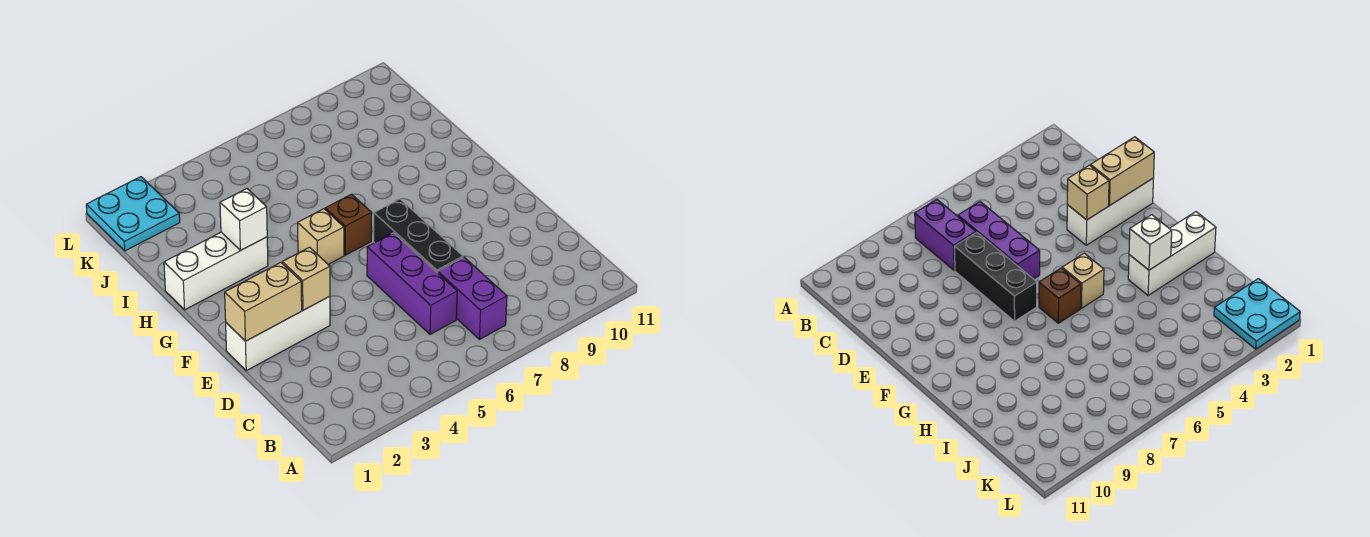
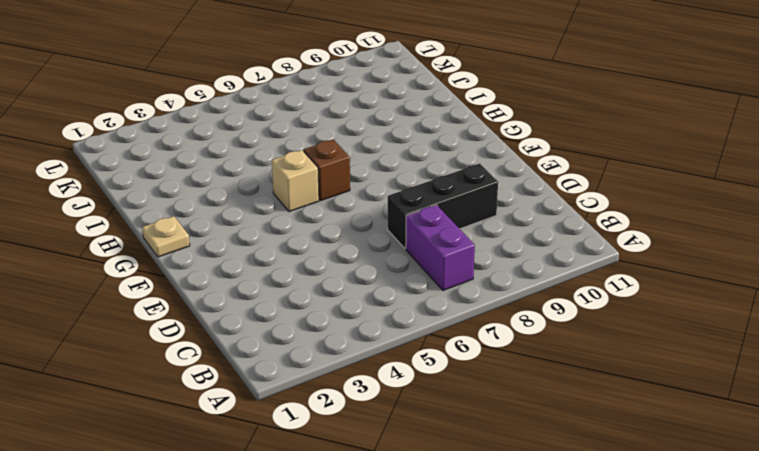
black 1x3 brick [388,164,498,249] -> black 1x3 brick turned to [374,199,463,273]
tan 1x1 plate [142,216,190,257] -> none
none -> purple 1x3 brick [367,233,457,334]
none -> white 1x3 brick [226,296,330,371]

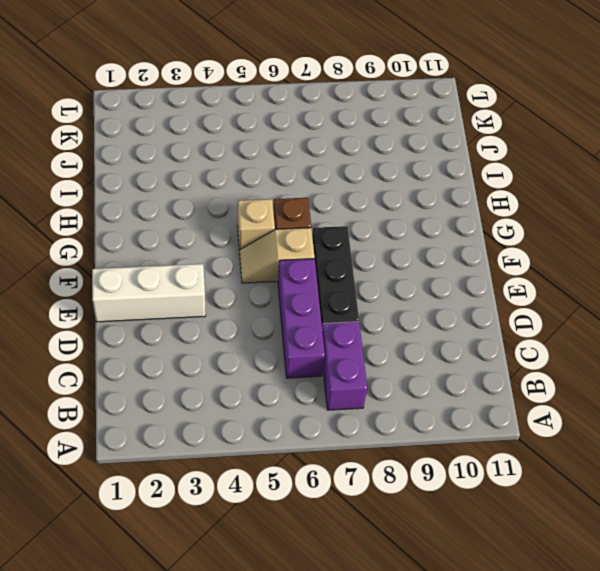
tan 1x2 slope [240,228,314,283] -> none
none -> white 1x3 brick [164,232,268,310]
none -> cyan 2x2 plate [86,177,180,251]

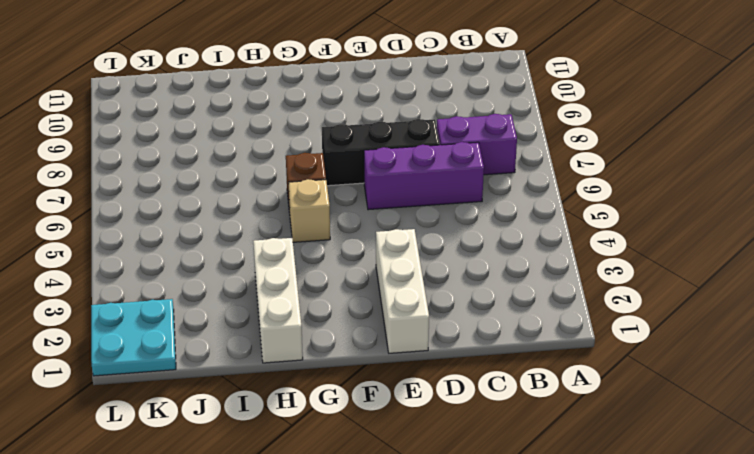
none -> tan 1x2 brick [225,263,302,341]
none -> tan 1x1 brick [282,247,330,310]

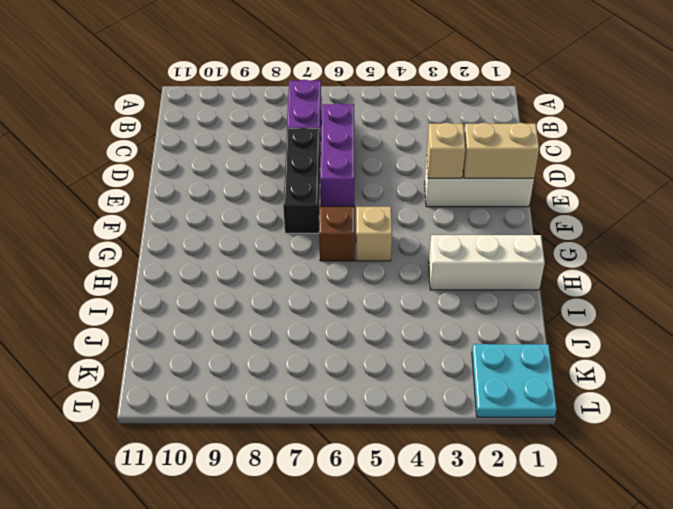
none -> white 1x1 brick [220,189,267,250]

